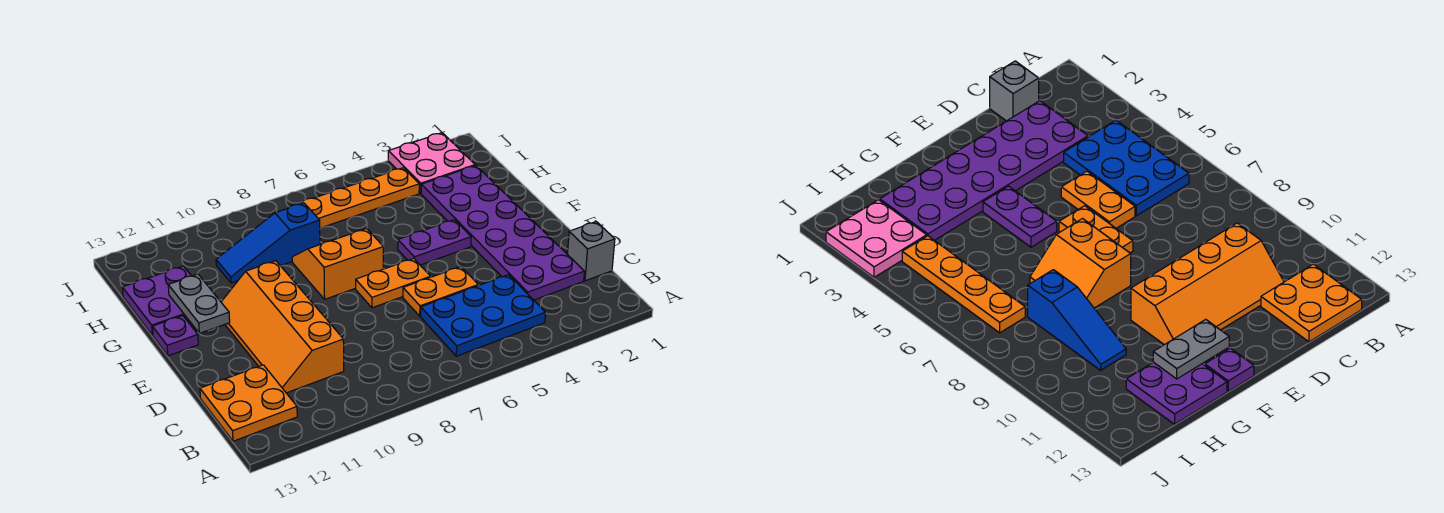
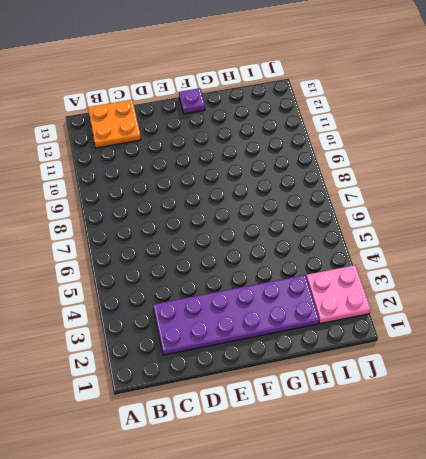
none -> blue 2x3 plate [421,275,546,356]
none -> grey 1x1 brick [567,222,615,281]
none -> orange 2x4 slope [221,261,344,393]

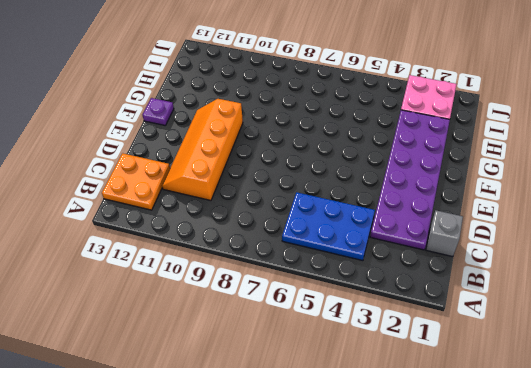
none -> orange 1x2 plate [403,266,478,316]
none -> orange 1x2 plate [356,258,431,308]
none -> purple 1x2 plate [398,220,471,265]

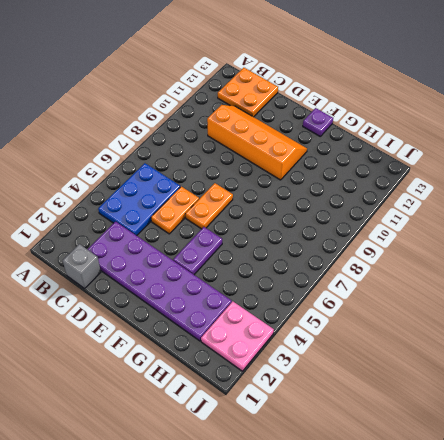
none -> orange 2x2 slope [292,228,383,299]
none -> purple 2x2 plate [122,266,191,336]
none -> blue 1x3 slope [216,203,320,283]

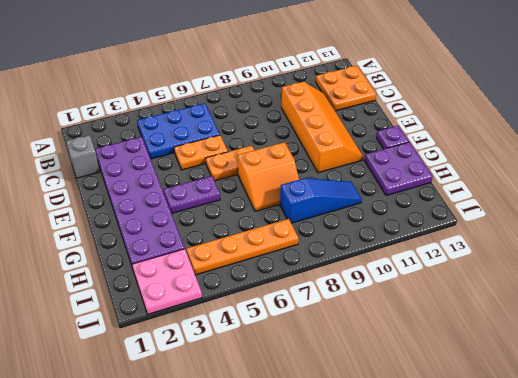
none -> grey 1x2 plate [168,274,230,334]

